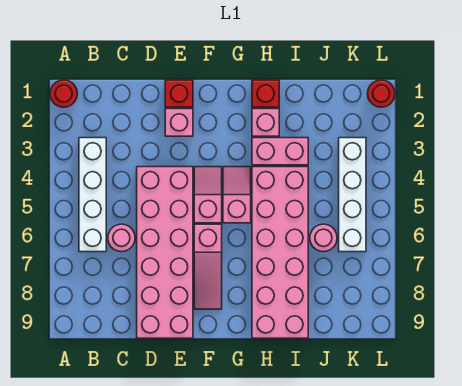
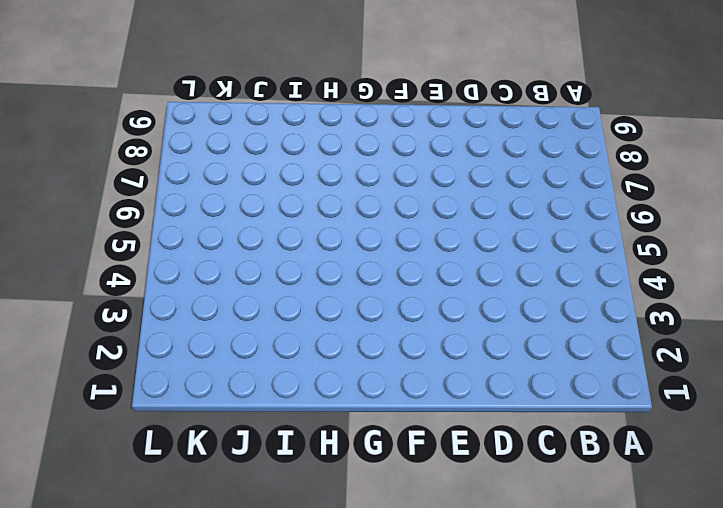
none -> red 1x1 round brick [50,80,77,107]
none -> white 1x4 brick [79,138,106,252]
none -> pink 1x1 round brick [108,224,135,252]

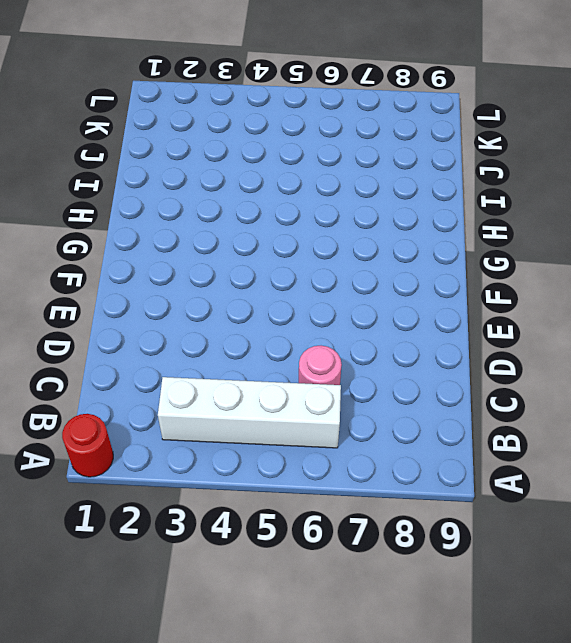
none -> pink 2x6 brick [137,167,193,338]
none -> red 1x1 brick [165,80,193,107]
none -> pink 1x1 brick [165,109,193,136]

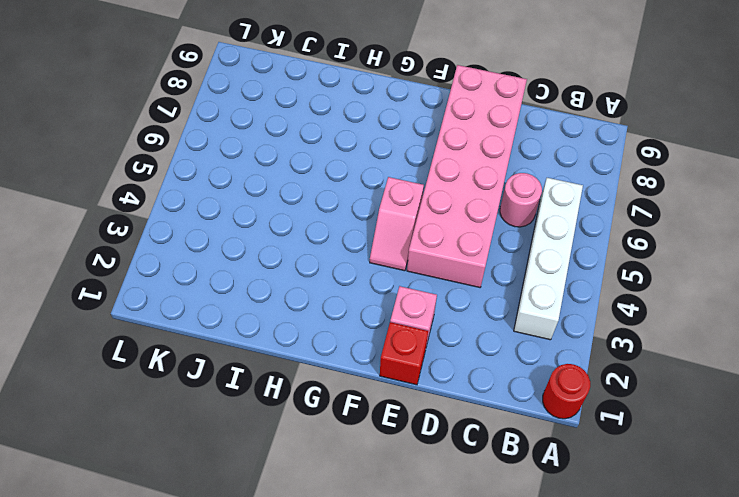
none -> pink 1x3 slope [194,224,222,309]
none -> pink 1x2 slope [223,167,251,223]
none -> red 1x1 brick [252,80,279,107]

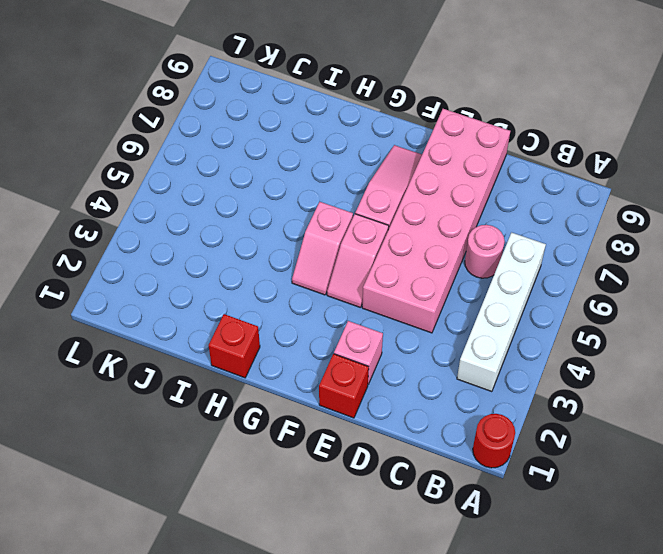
none -> pink 1x1 brick [252,109,279,136]
none -> pink 1x2 brick [252,138,308,165]
none -> pink 2x6 brick [252,167,308,338]

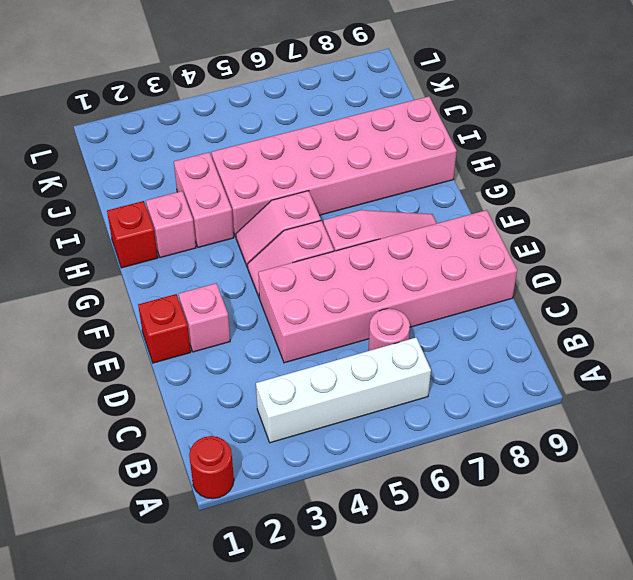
none -> pink 1x1 round brick [310,224,337,252]
none -> white 1x4 brick [339,138,366,252]
none -> red 1x1 round brick [367,80,395,107]

